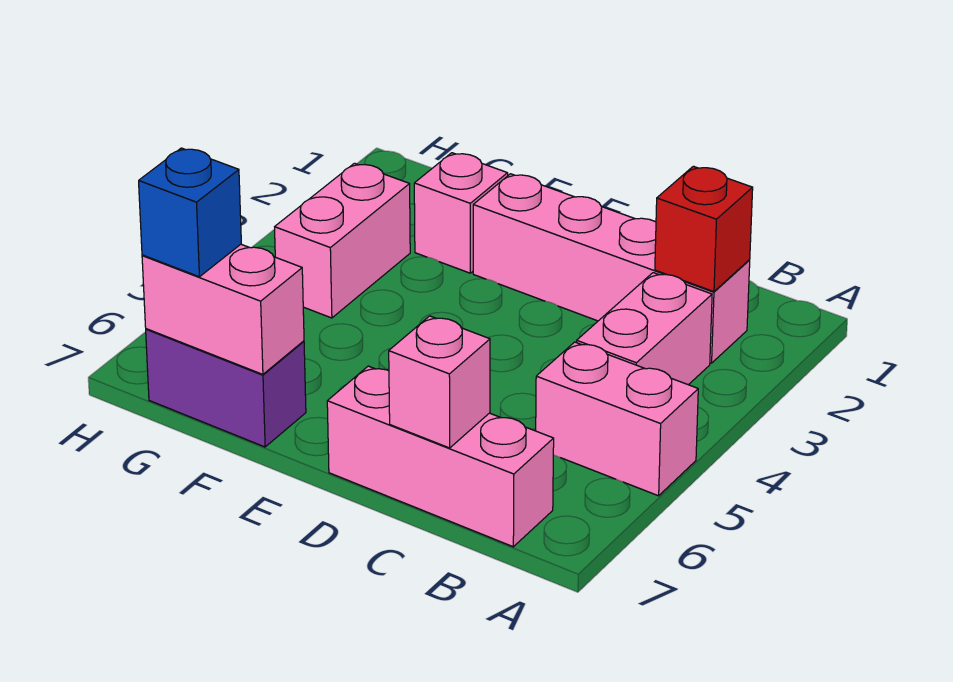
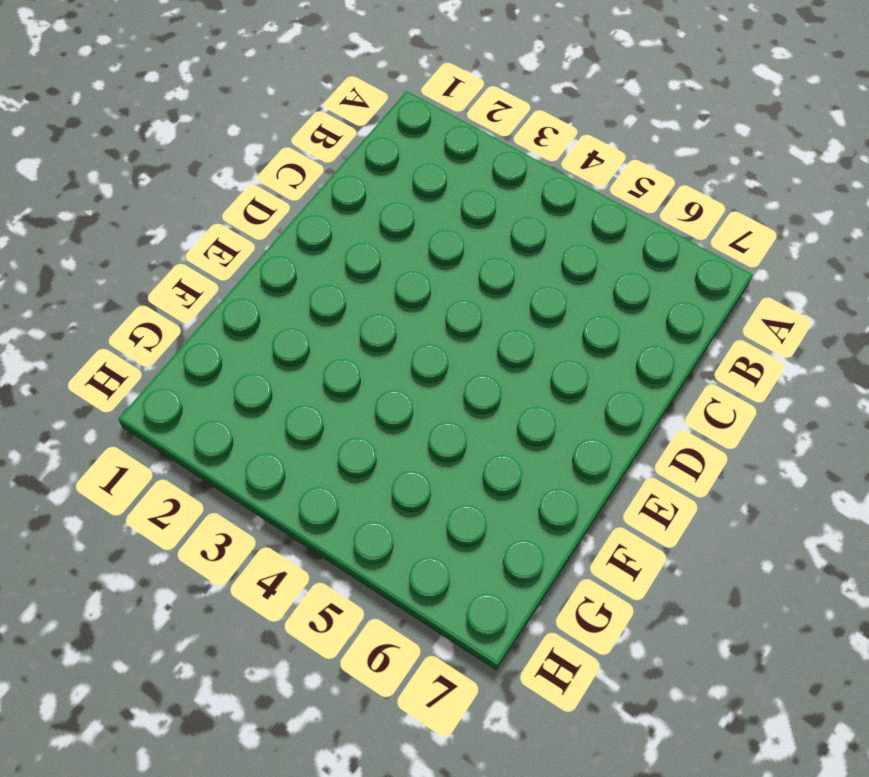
none -> pink 1x2 brick [536,342,698,496]
none -> pink 1x4 brick [473,174,750,363]

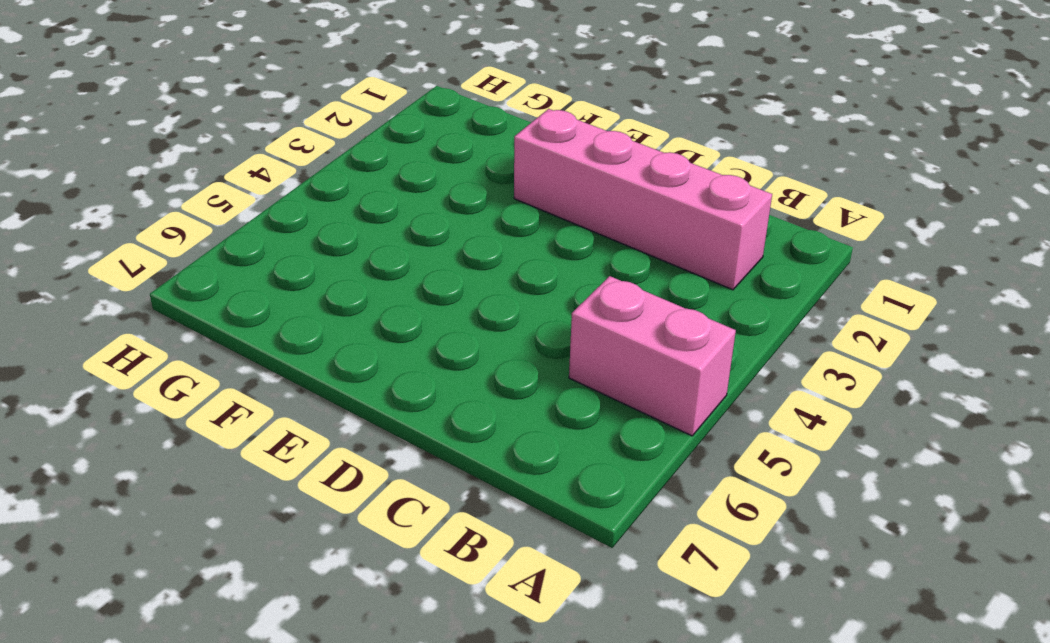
none -> pink 1x2 brick [577,273,712,385]
none -> pink 1x3 brick [327,366,554,547]

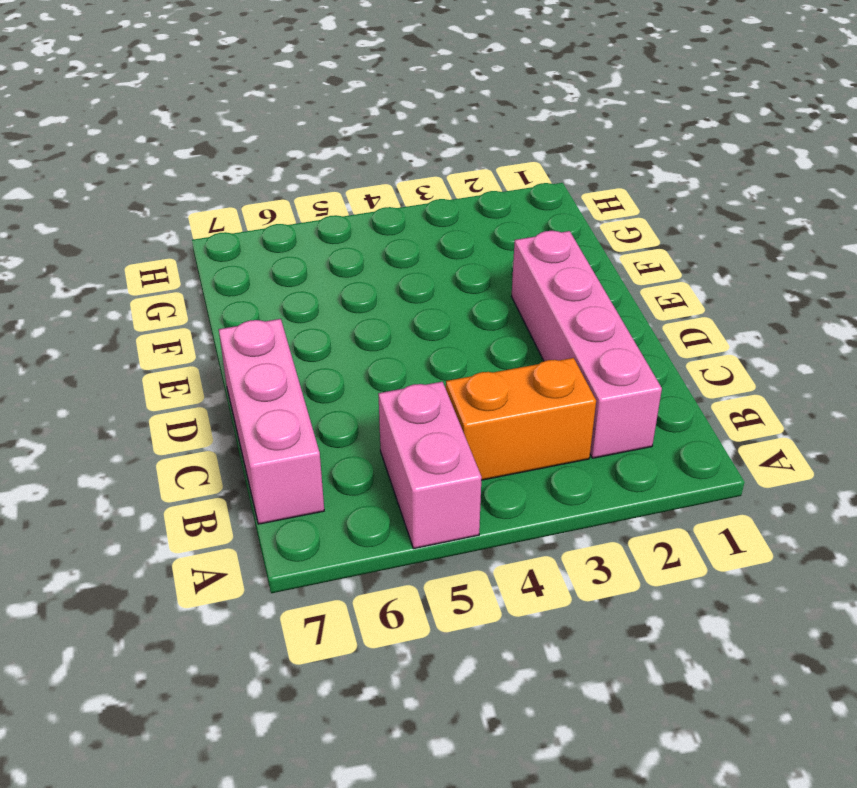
orange 1x2 brick [446,358,596,480] -> pink 1x2 brick [577,273,712,385]
none -> pink 1x1 brick [414,153,508,273]
none -> purple 1x2 brick [146,329,306,447]

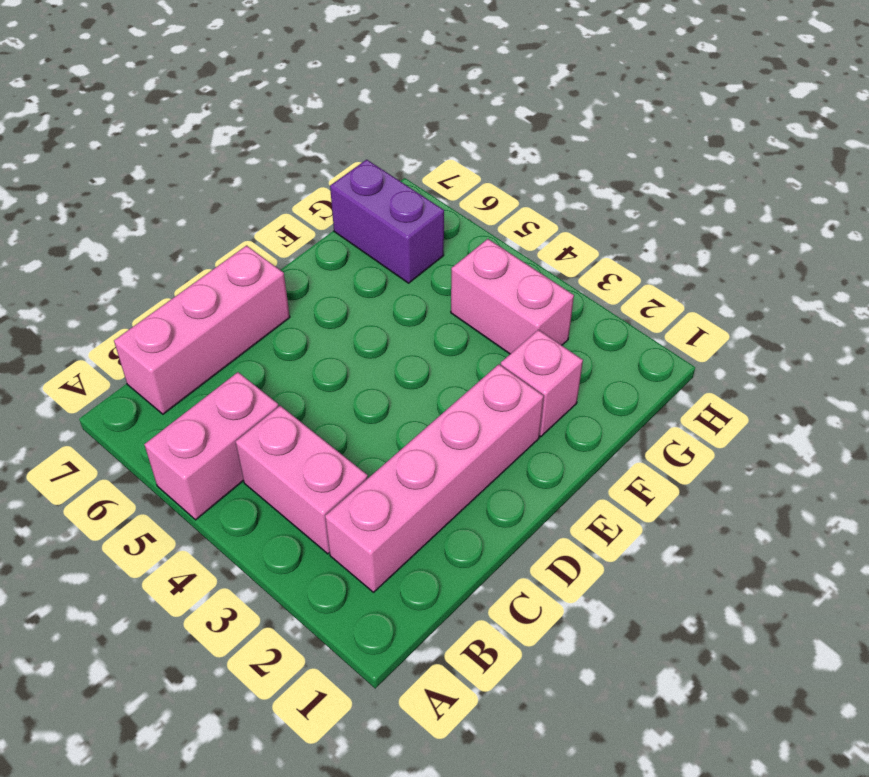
purple 1x2 brick [330,160,444,283] -> purple 1x2 brick turned to [146,329,306,447]
none -> red 1x1 brick [655,166,753,292]
none -> pink 1x1 brick [389,316,490,448]

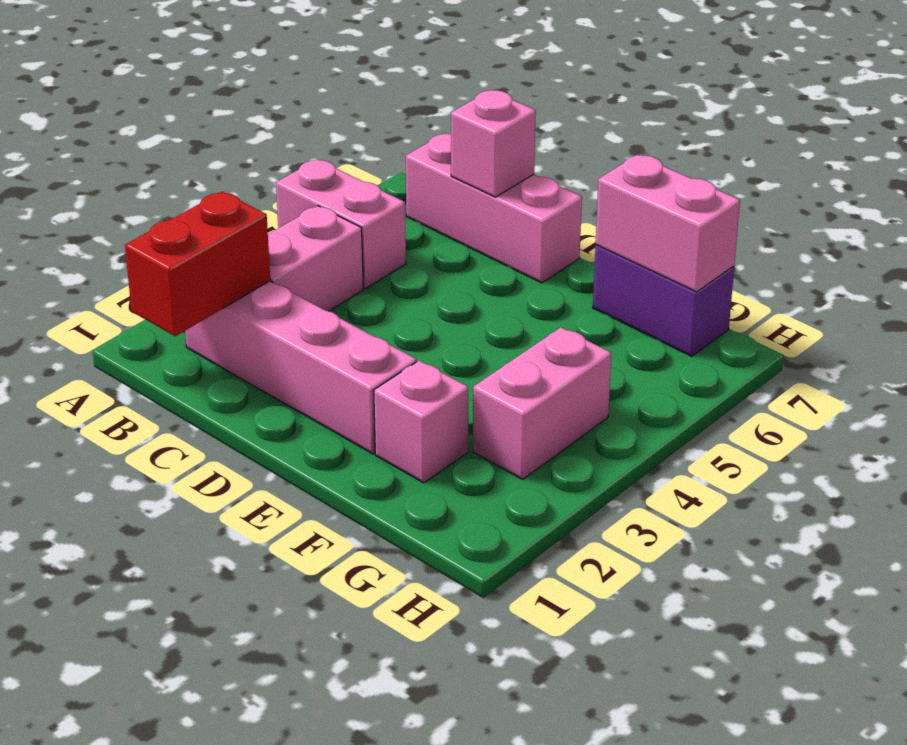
red 1x2 brick [125,192,270,336] -> red 1x1 brick [655,166,753,292]
none -> blue 1x1 brick [139,148,241,277]

